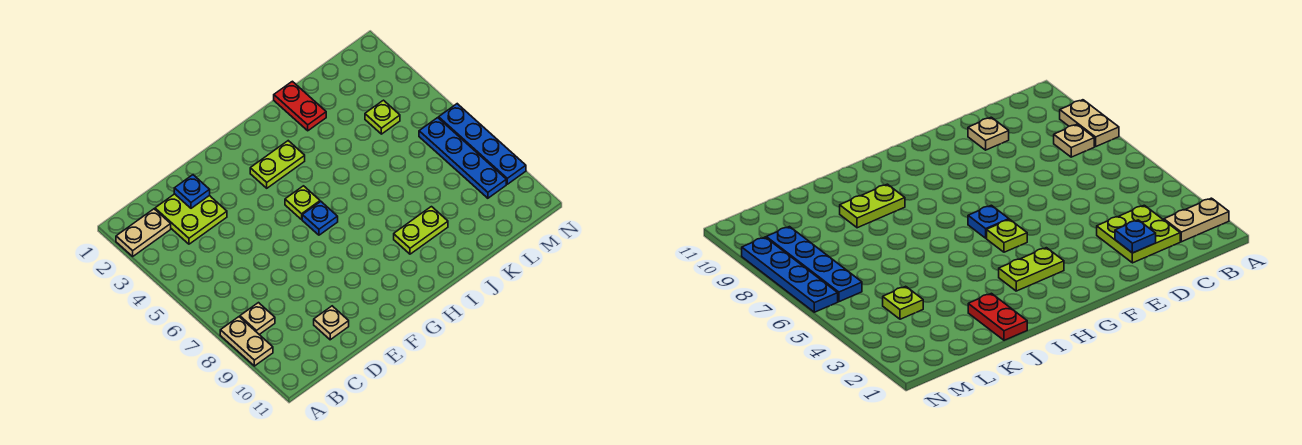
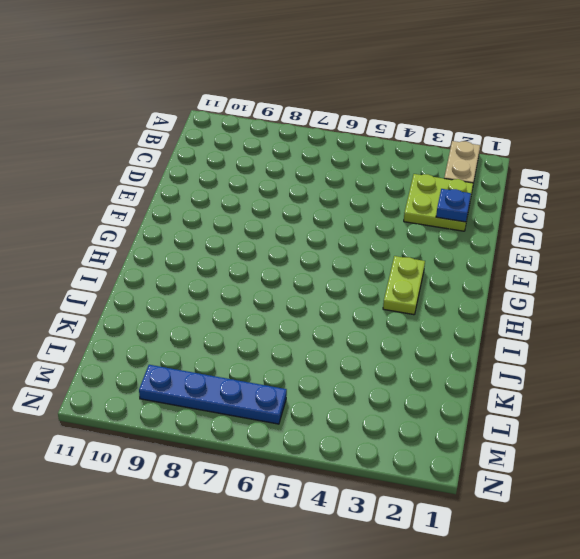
none -> tan 1x2 plate [220,317,273,366]
none -> tan 1x1 plate [240,303,275,335]
none -> tan 1x1 plate [314,306,349,340]

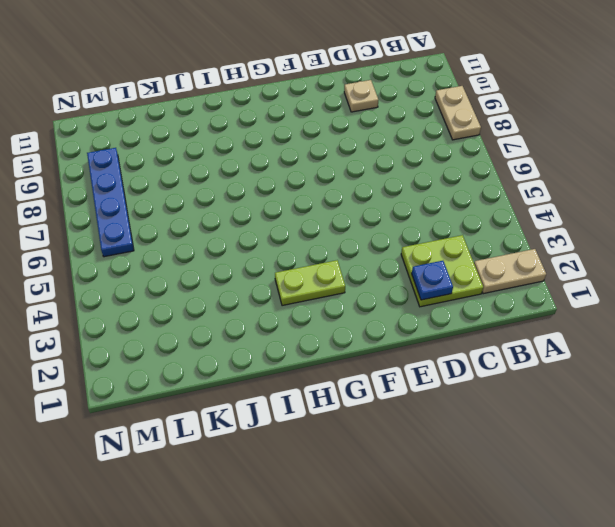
none -> tan 1x1 plate [240,303,275,335]
none -> lime 1x1 plate [285,186,320,219]
none -> blue 1x1 plate [302,202,338,235]

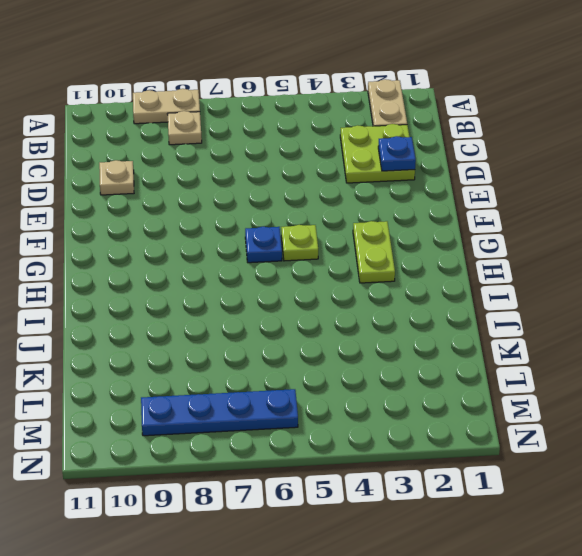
none -> lime 1x2 plate [394,207,448,254]
none -> red 1x2 plate [274,81,326,131]
none -> lime 1x1 plate [365,100,400,134]

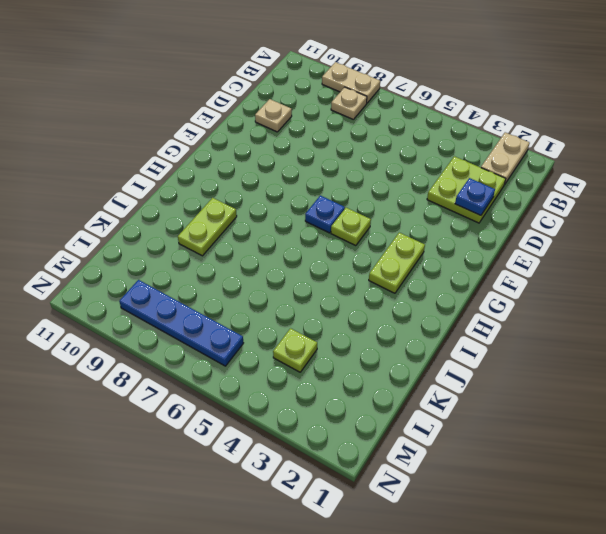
none -> red 1x2 plate [274,81,326,131]
none -> blue 1x4 plate [439,104,526,184]

